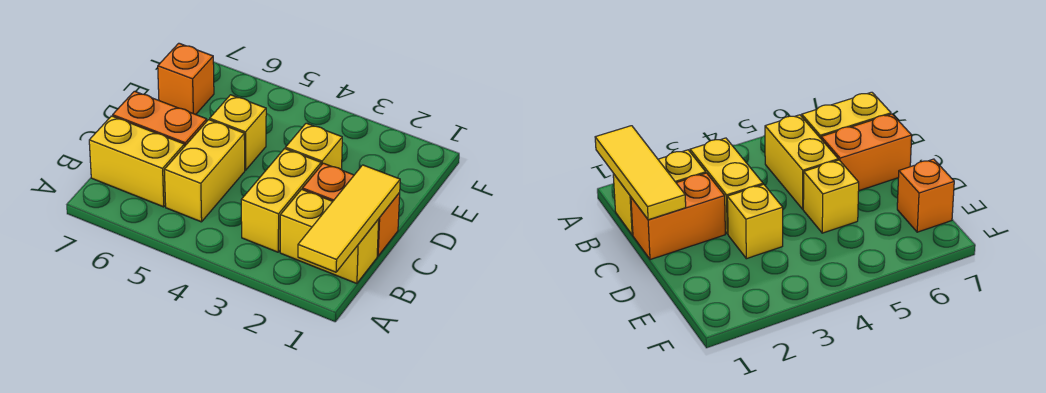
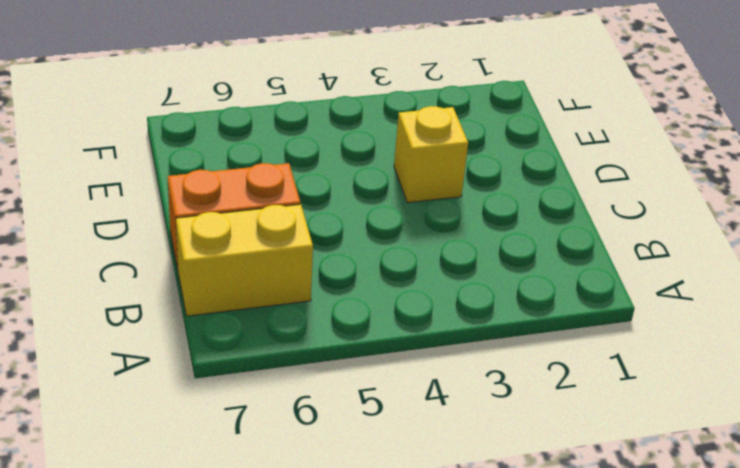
none -> yellow 1x2 brick [280,189,379,284]
none -> yellow 1x2 brick [241,149,321,252]

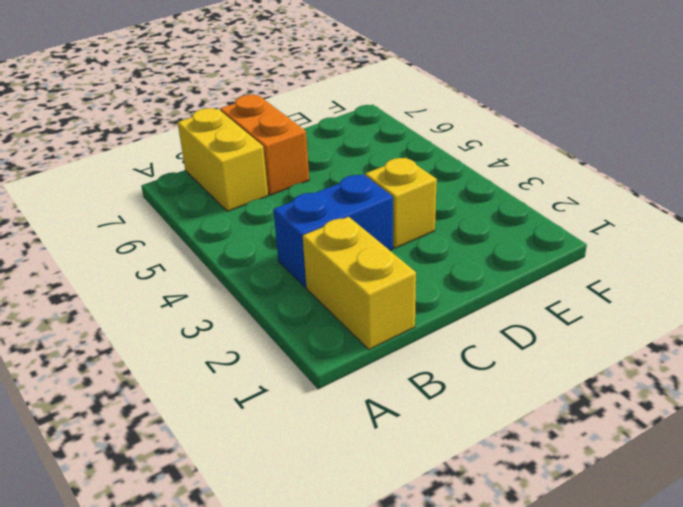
blue 1x2 brick [273,174,393,287] -> yellow 1x2 brick [241,149,321,252]
none -> yellow 1x2 brick [164,120,245,222]
none -> orange 1x2 brick [302,163,400,256]

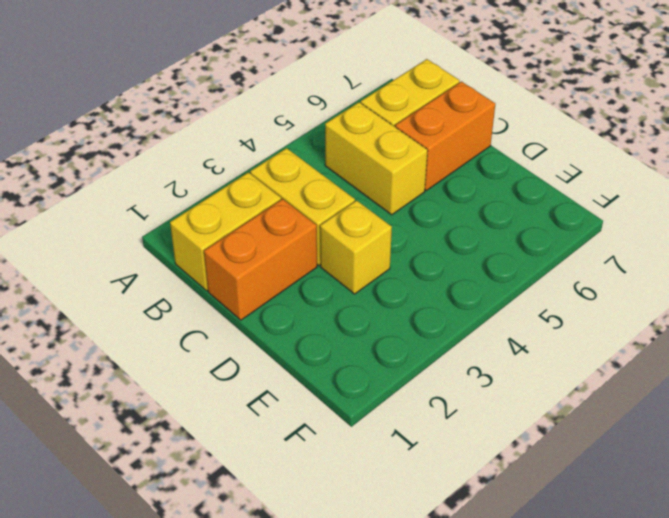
none -> yellow 1x1 brick [210,95,266,170]
none -> orange 1x1 brick [158,43,214,115]

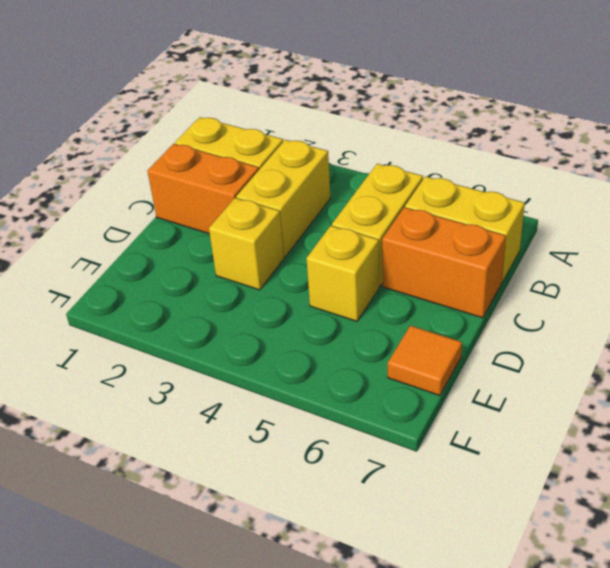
orange 1x1 tile [388,326,462,396] -> orange 1x1 brick [158,43,214,115]
none -> yellow 1x3 tile [298,165,400,272]

